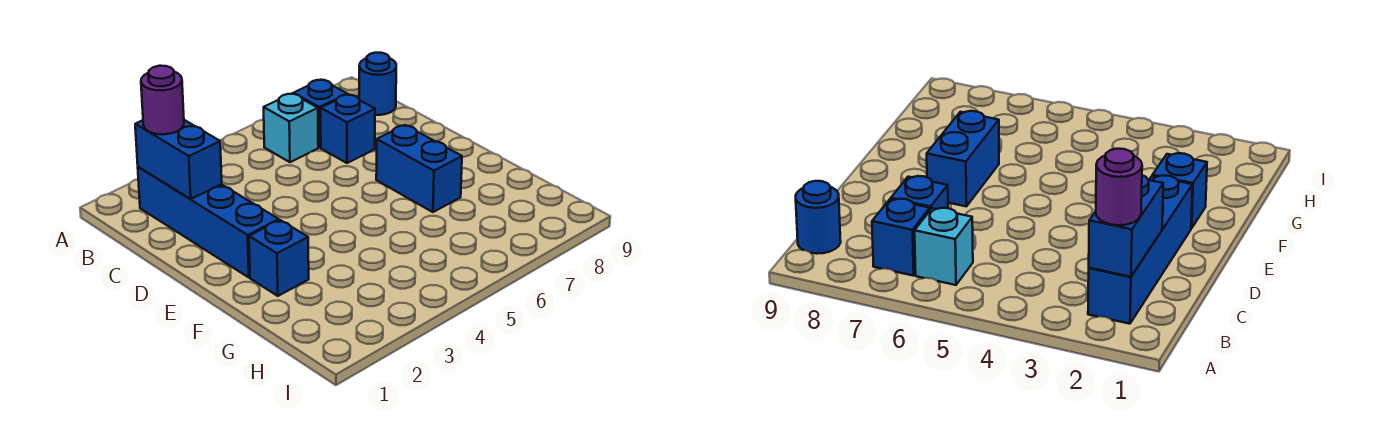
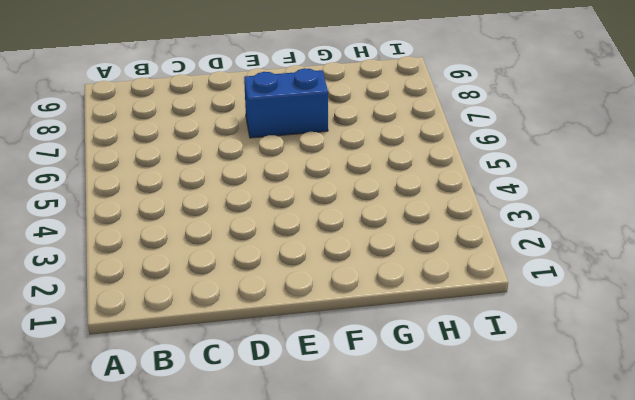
none -> blue 1x4 brick [138,167,279,277]
none -> cyan 1x1 brick [264,94,318,162]

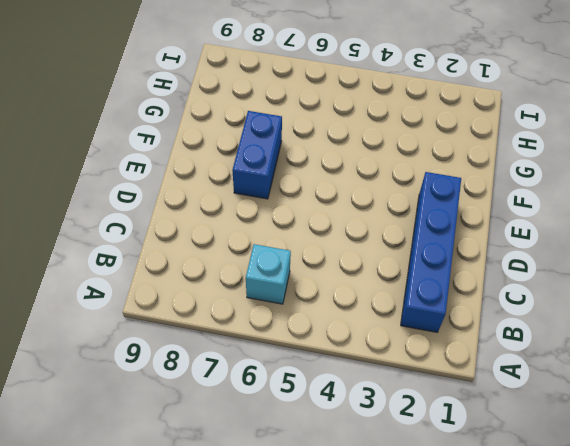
none -> blue 1x1 brick [293,80,347,147]
none -> blue 1x1 round brick [359,53,396,115]

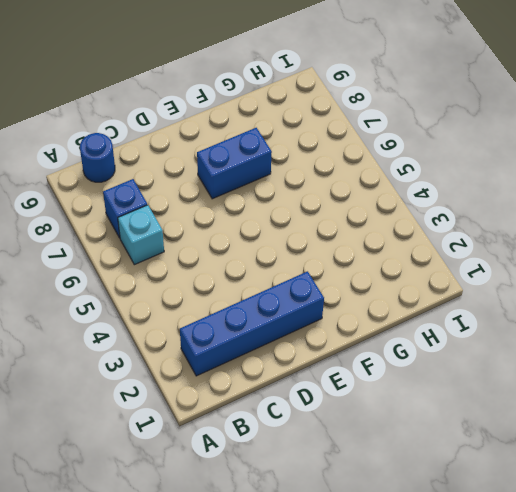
none -> blue 1x1 brick [321,94,375,163]
none -> blue 1x1 brick [249,220,309,296]

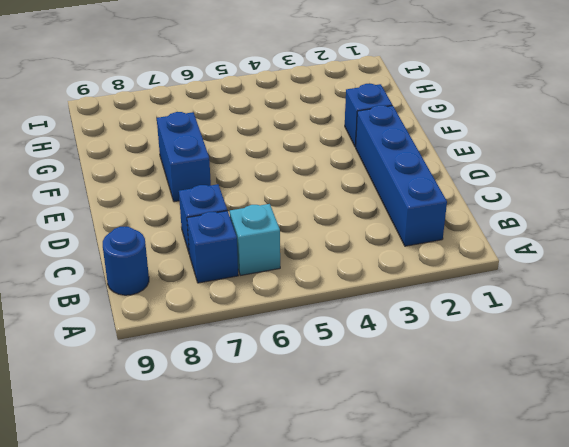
none -> blue 1x2 brick [135,120,222,199]
none -> purple 1x1 round brick [141,66,184,134]

